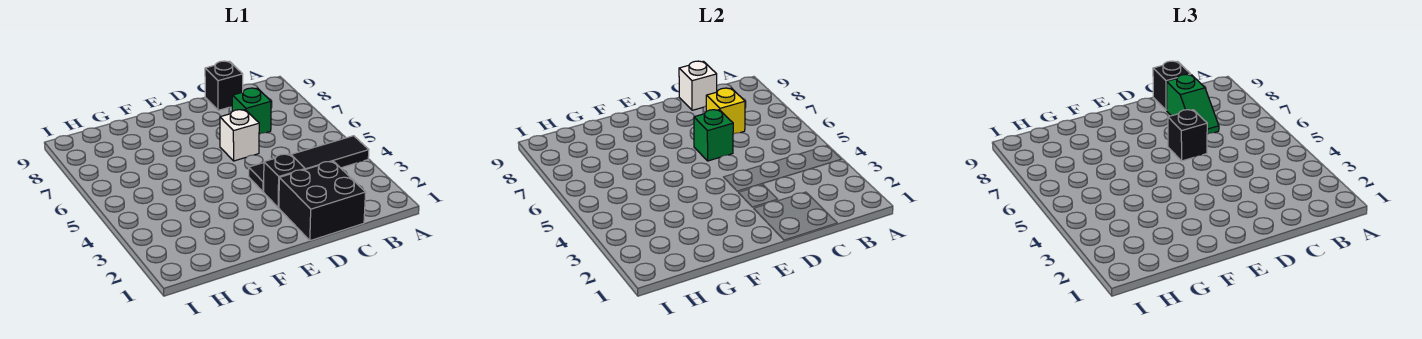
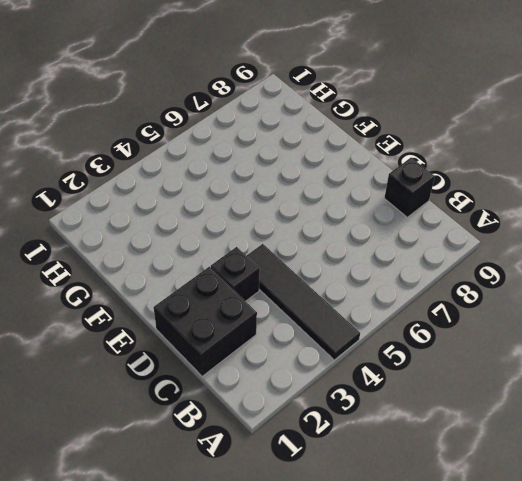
none -> green 1x1 brick [232,88,271,134]
none -> white 1x1 brick [220,110,259,161]
none -> yellow 1x1 brick [706,88,745,134]

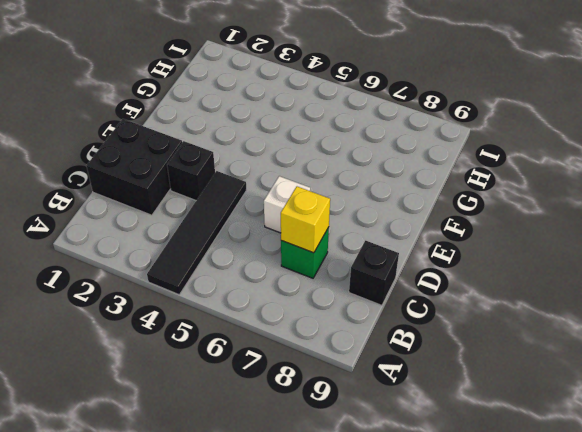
none -> white 1x1 brick [679,61,717,110]
none -> green 1x1 brick [694,110,733,161]
none -> green 1x2 slope [1167,74,1219,134]

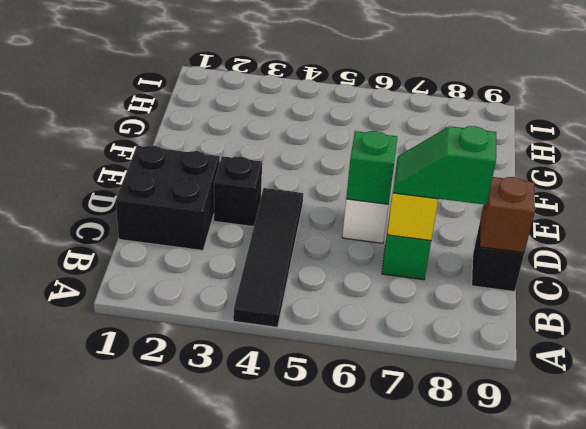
brown 1x1 brick [480,177,535,253] -> white 1x1 brick [679,61,717,110]
none -> black 1x1 brick [1153,61,1191,110]
none -> black 1x1 brick [1168,110,1207,161]

